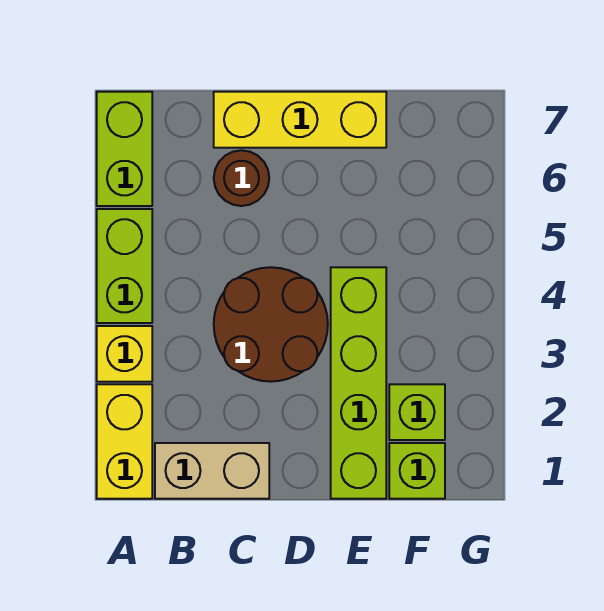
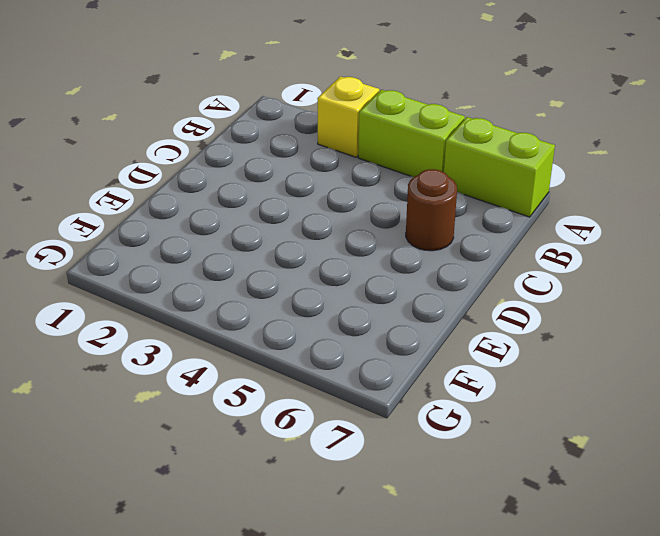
none -> yellow 1x2 brick [97,384,152,499]
none -> tan 1x2 brick [155,443,269,499]

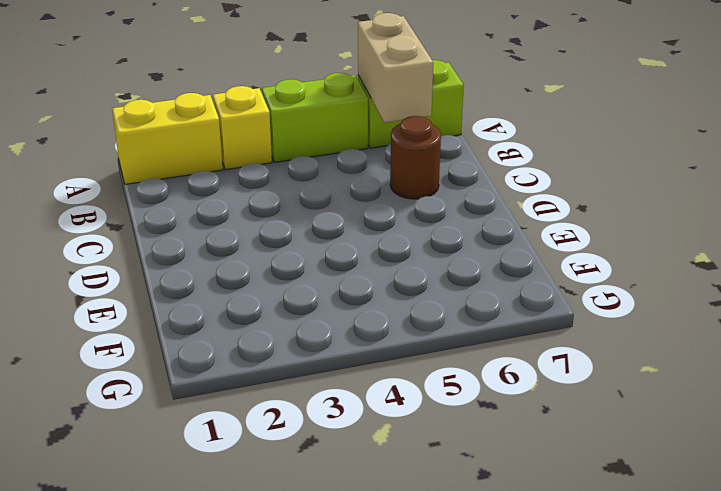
tan 1x2 brick [358,13,433,123] -> tan 1x2 brick moved to [155,443,269,499]
none -> brown 2x2 round brick [214,267,328,382]
none -> yellow 1x3 brick [214,92,386,148]

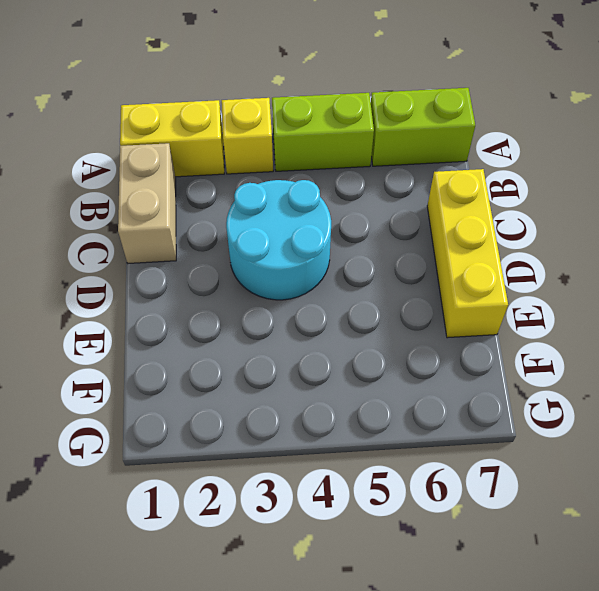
cyan 2x2 round brick [226,180,331,300] -> brown 2x2 round brick [214,267,328,382]
none -> brown 1x1 round brick [214,150,269,206]
none -> lime 1x4 brick [331,267,386,499]

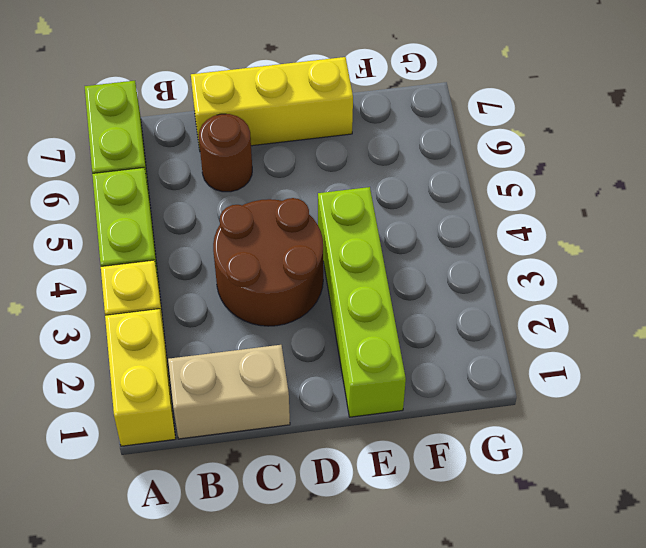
none -> lime 1x1 brick [389,443,445,499]
none -> lime 1x1 brick [389,384,445,440]

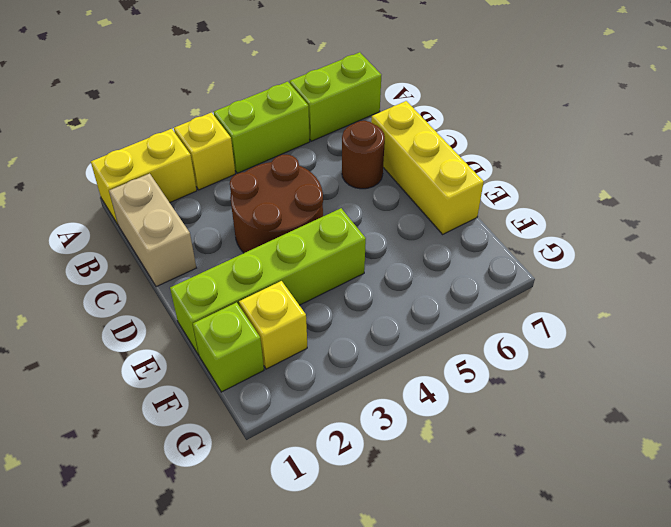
yellow 1x1 brick [239,281,307,369] -> lime 1x1 brick [389,384,445,440]

